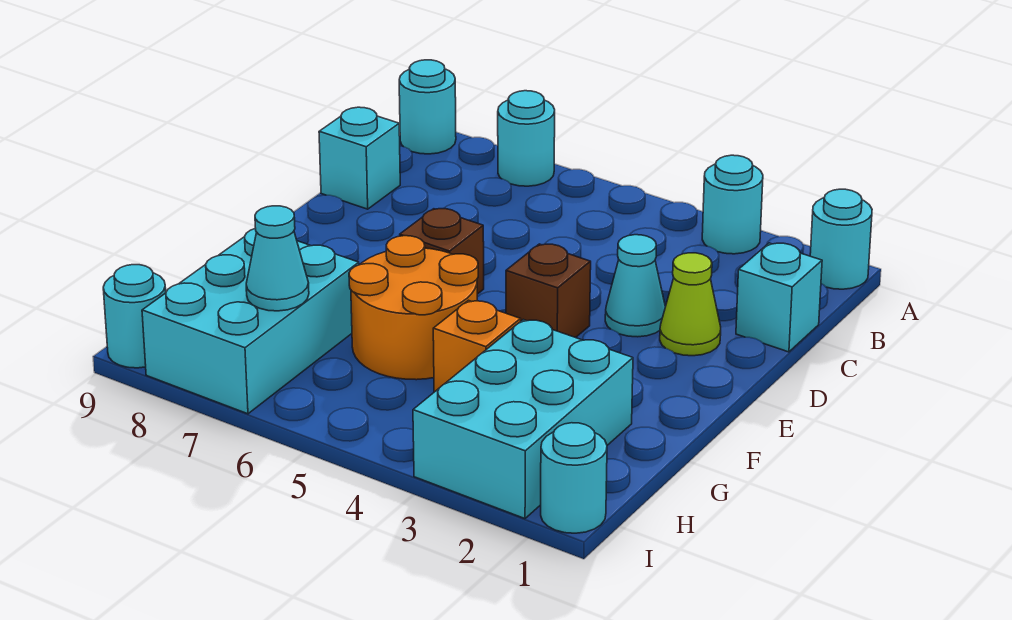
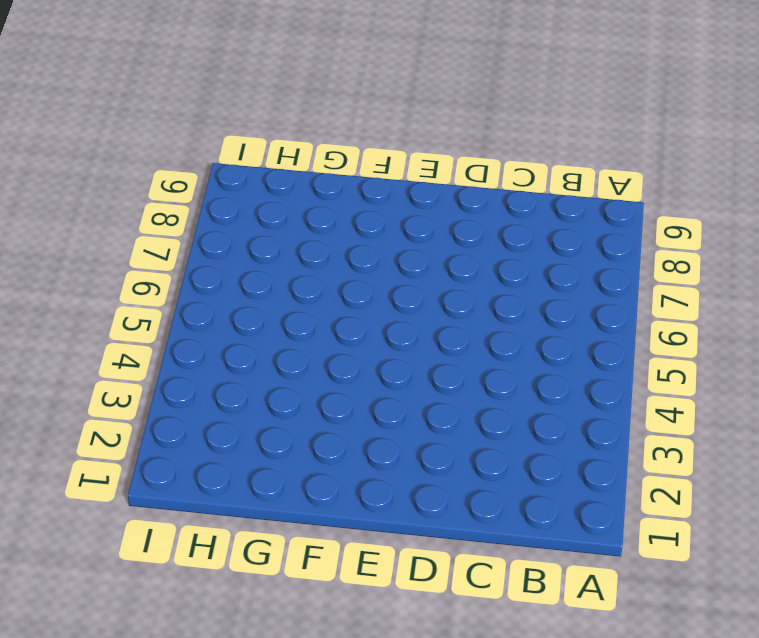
none -> cyan 1x1 round brick [810,189,872,289]
none -> cyan 1x1 round brick [702,155,763,254]
none -> cyan 1x1 round brick [498,91,555,186]

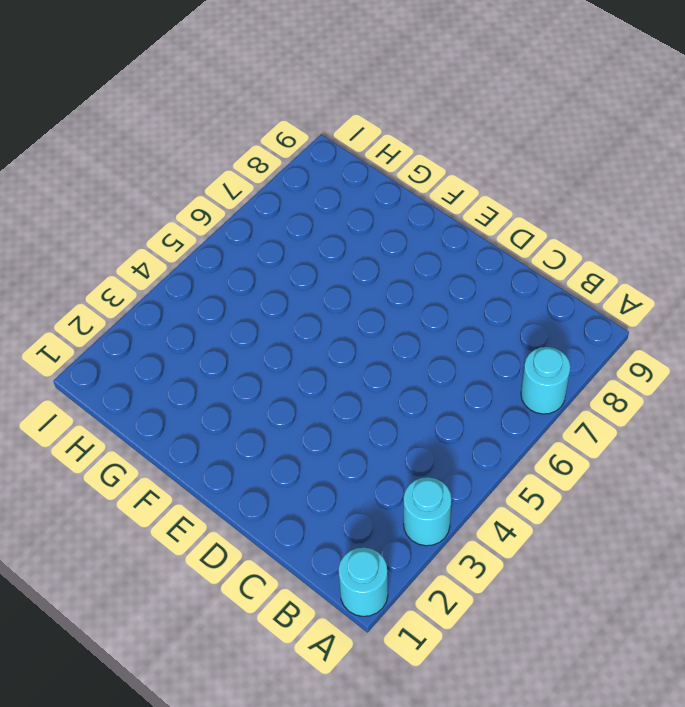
none -> cyan 1x1 round brick [399,60,456,154]
none -> cyan 1x1 brick [736,243,822,352]
none -> cyan 1x1 brick [319,107,400,209]

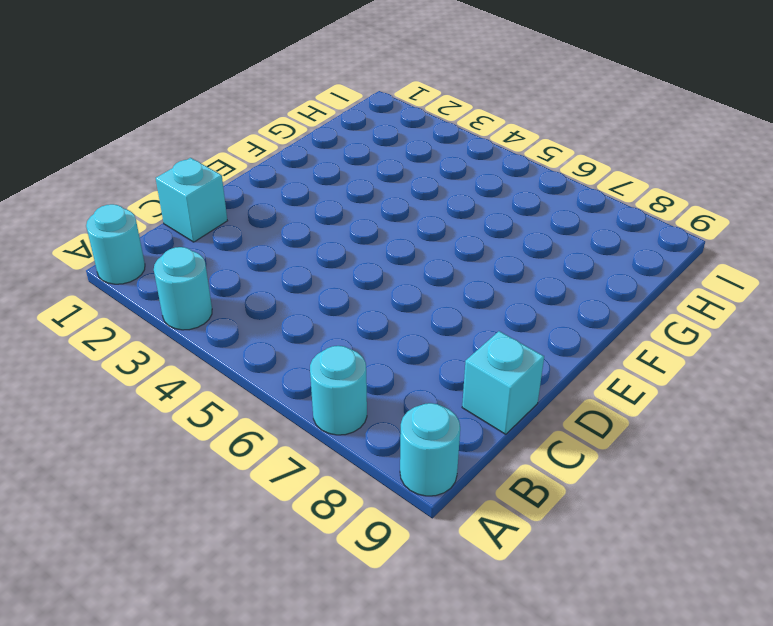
none -> lime 1x1 cone [660,253,721,356]
none -> cyan 1x1 cone [605,235,665,337]
none -> brown 1x1 brick [506,244,591,338]

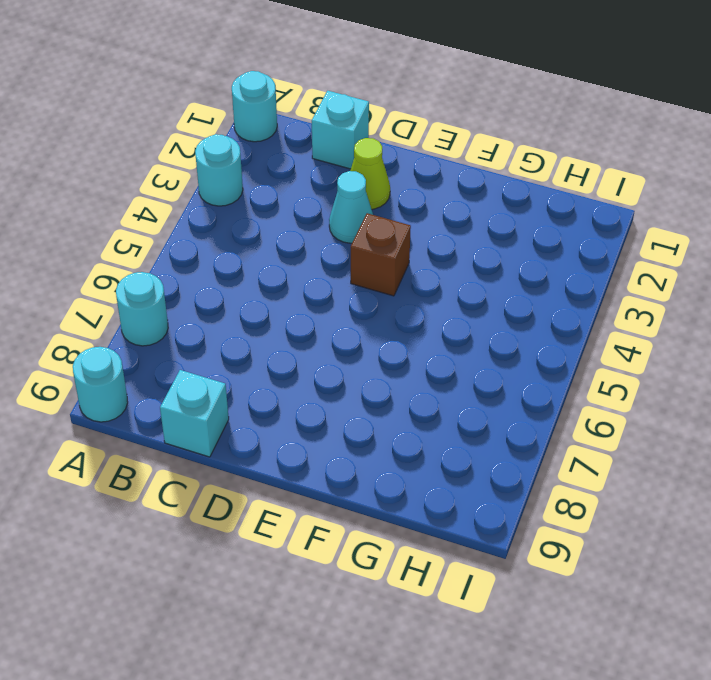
none -> brown 1x1 brick [400,209,484,294]
none -> orange 2x2 round brick [349,236,478,380]
none -> cyan 2x3 brick [413,320,633,519]

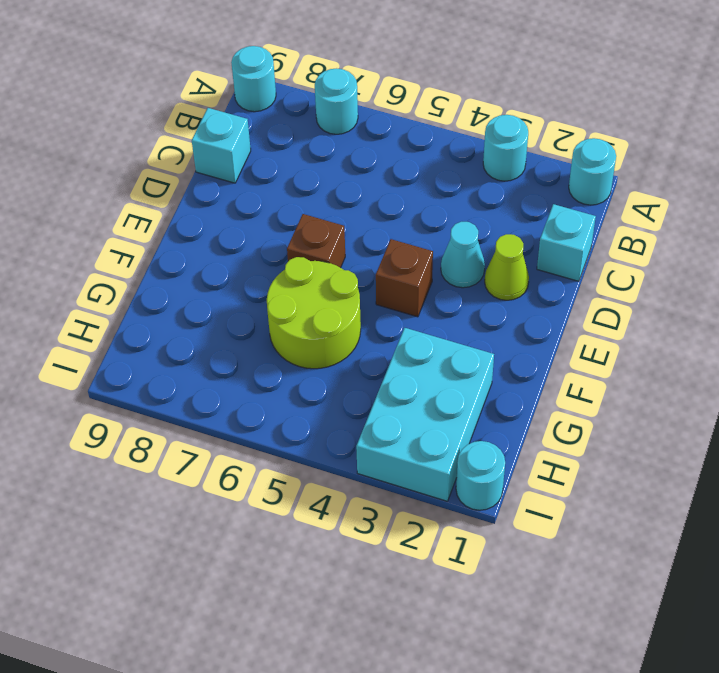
lime 2x2 round brick [267,257,361,369] -> orange 2x2 round brick [349,236,478,380]
none -> orange 1x1 brick [433,300,521,392]
none -> cyan 2x3 brick [142,228,359,414]
none -> cyan 1x1 round brick [103,265,166,368]

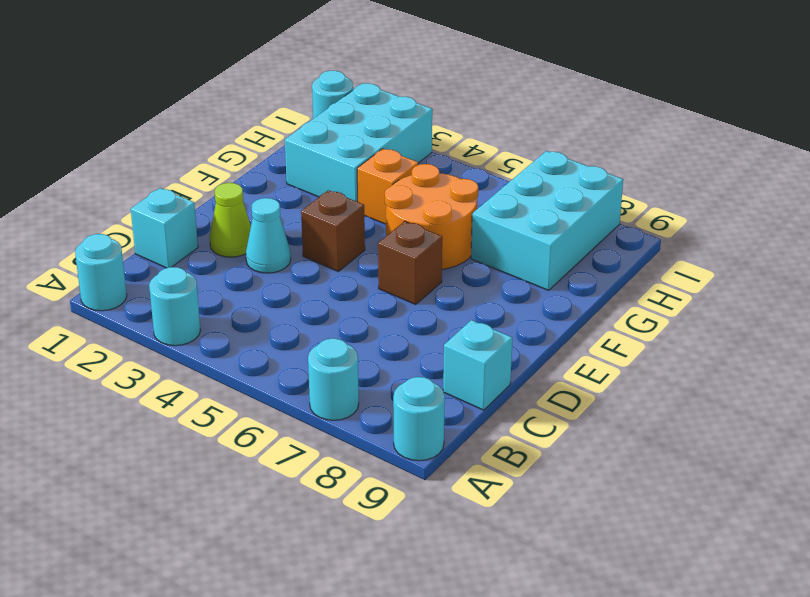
none -> cyan 1x1 round brick [103,265,166,368]
none -> cyan 1x1 cone [246,206,309,311]

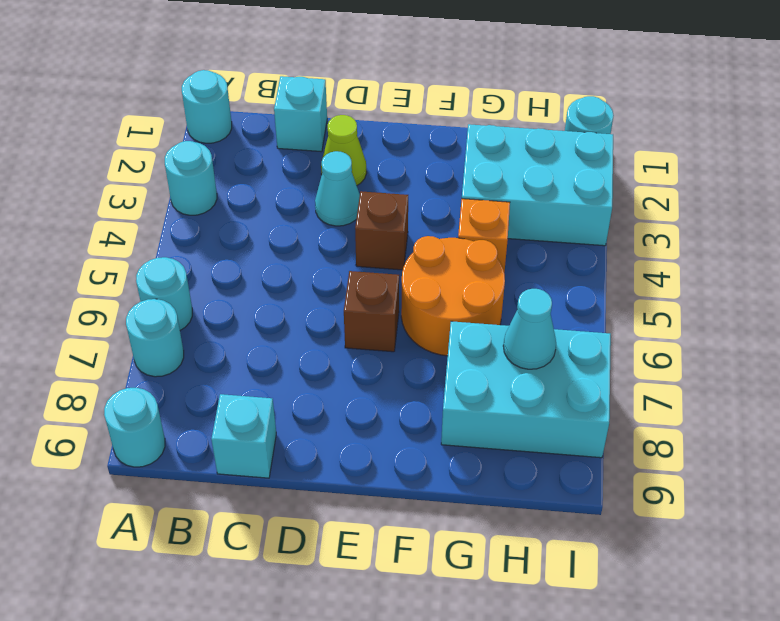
cyan 1x1 round brick [136,257,192,330] -> cyan 1x1 round brick moved to [103,265,166,368]

